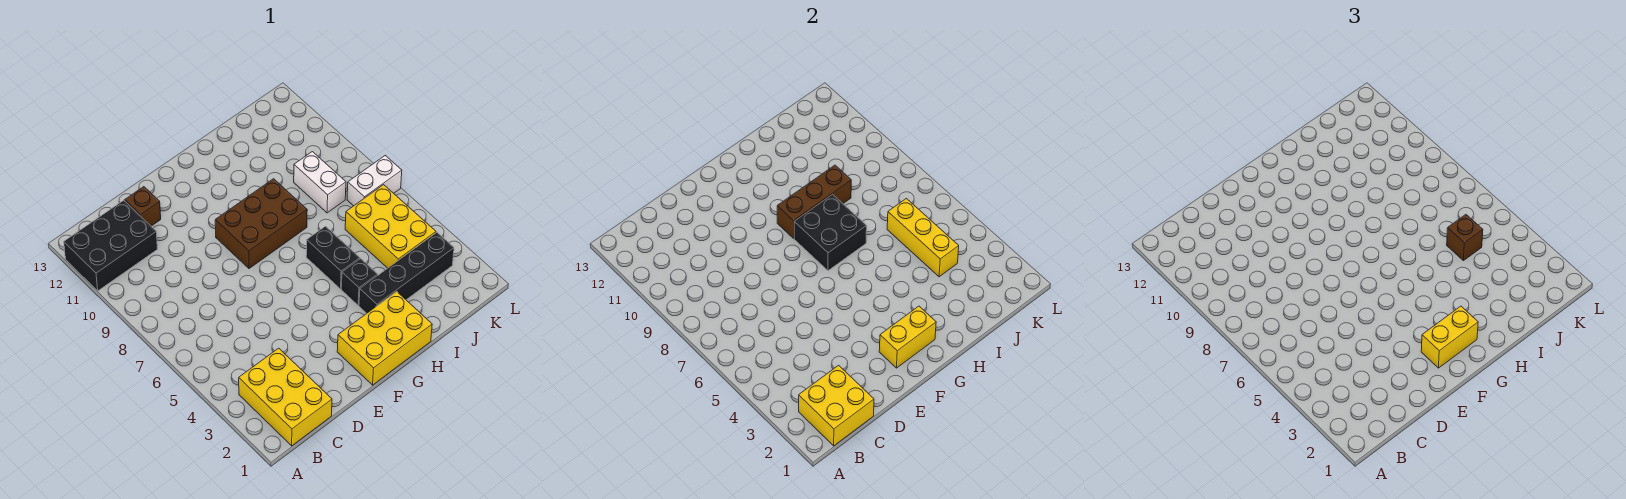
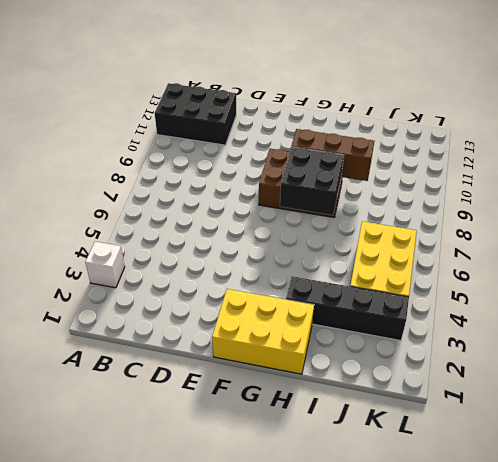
white 1x1 brick [85,241,125,288] -> none
none -> yellow 2x3 brick [239,348,332,446]
none -> brown 1x1 brick [125,187,161,226]
none -> black 1x1 brick [341,259,378,305]

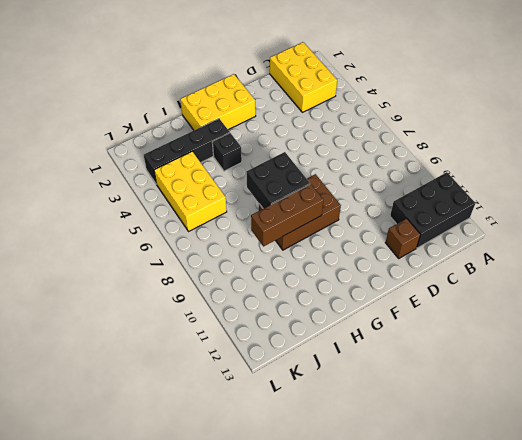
none -> black 1x2 brick [306,226,360,289]
none -> white 1x2 brick [294,152,346,213]
none -> white 1x2 brick [347,156,402,206]

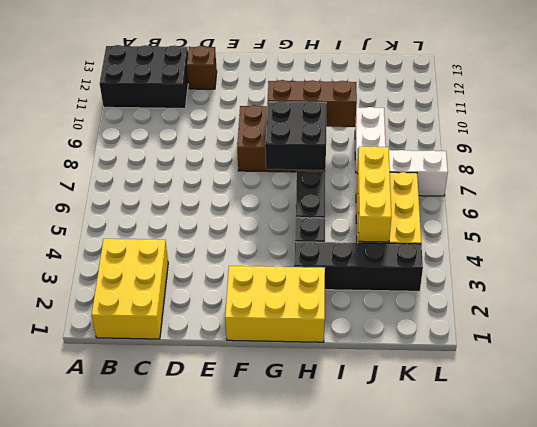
none -> yellow 2x2 brick [799,365,874,446]
none -> yellow 1x2 brick [879,306,936,368]
none -> yellow 1x2 brick [1421,306,1478,368]

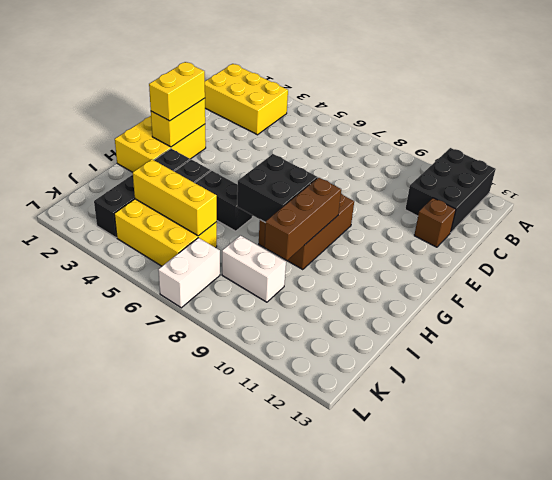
none -> yellow 2x2 brick [799,365,874,446]
none -> brown 1x1 brick [1447,215,1483,261]

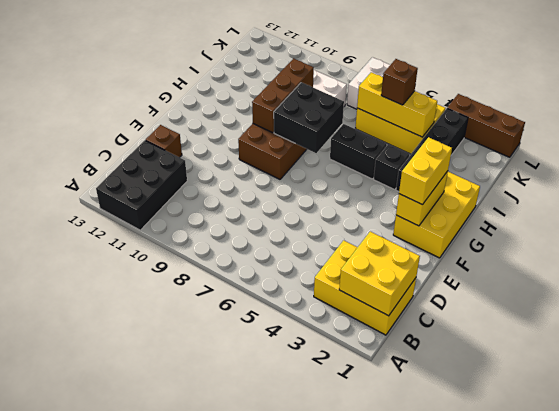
brown 1x3 brick [447,94,525,157] -> none

